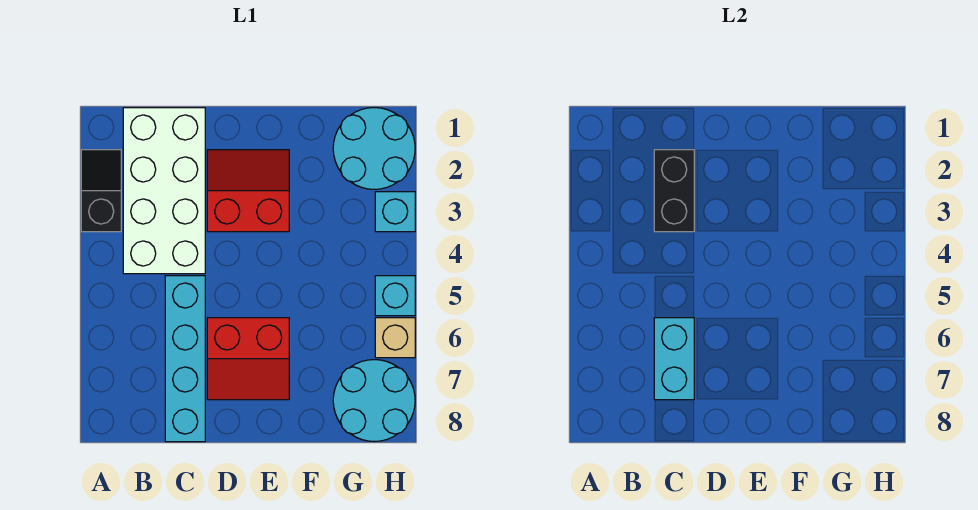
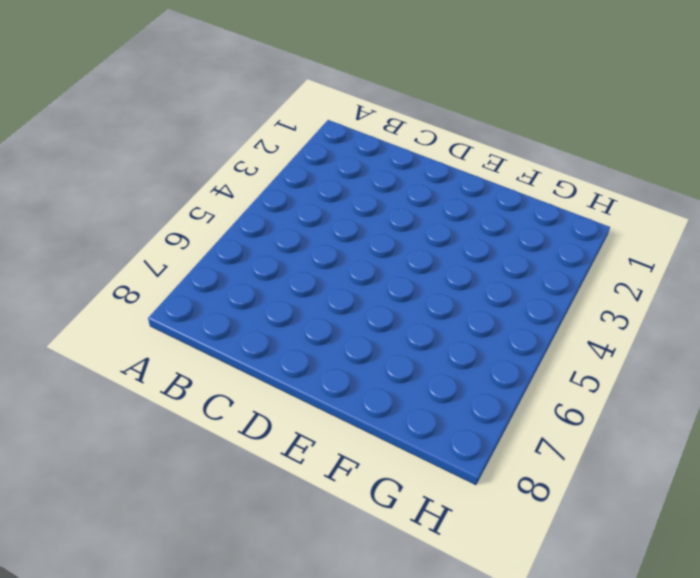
none -> black 1x2 slope [81,150,121,232]
none -> white 2x4 brick [123,108,205,274]
none -> cyan 1x4 brick [165,276,205,442]

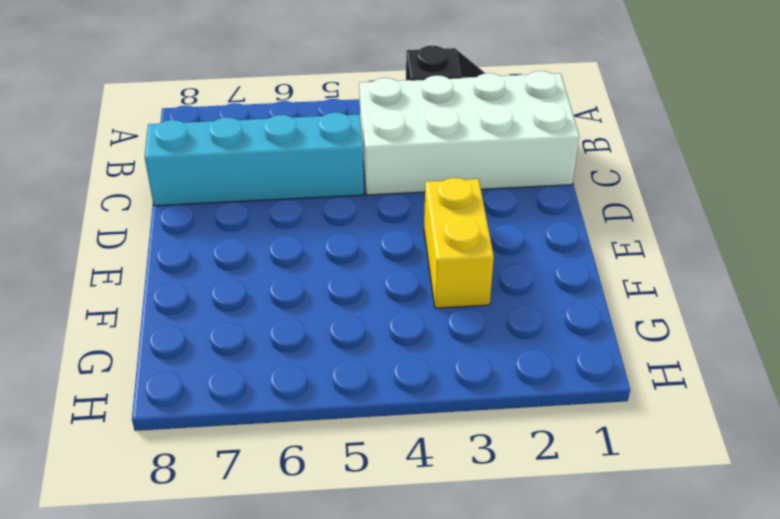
yellow 1x2 brick [424,178,494,308] -> red 2x2 slope [207,150,289,232]
none -> red 2x2 slope [207,318,289,400]
none -> cyan 2x2 round brick [333,108,415,189]
none -> cyan 2x2 round brick [333,360,415,442]

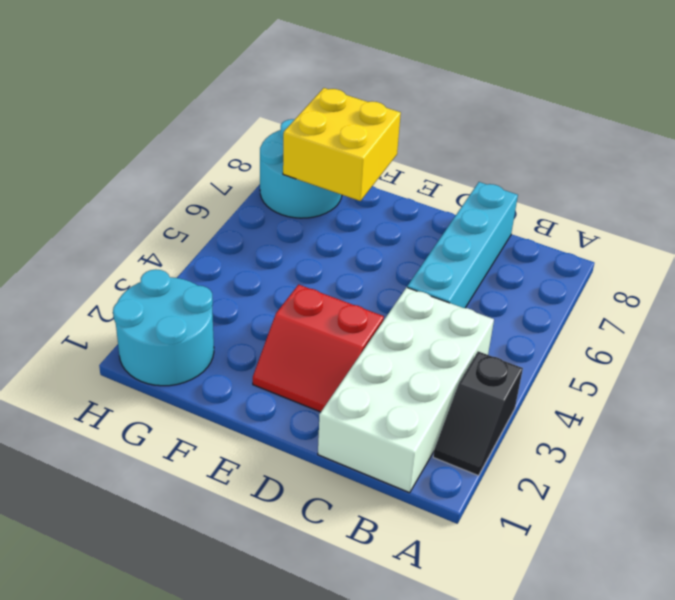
yellow 2x2 brick [283,88,401,201] -> none
none -> red 2x2 slope [207,318,289,400]
none -> cyan 1x1 brick [375,192,415,232]
none -> cyan 1x1 brick [375,276,415,316]

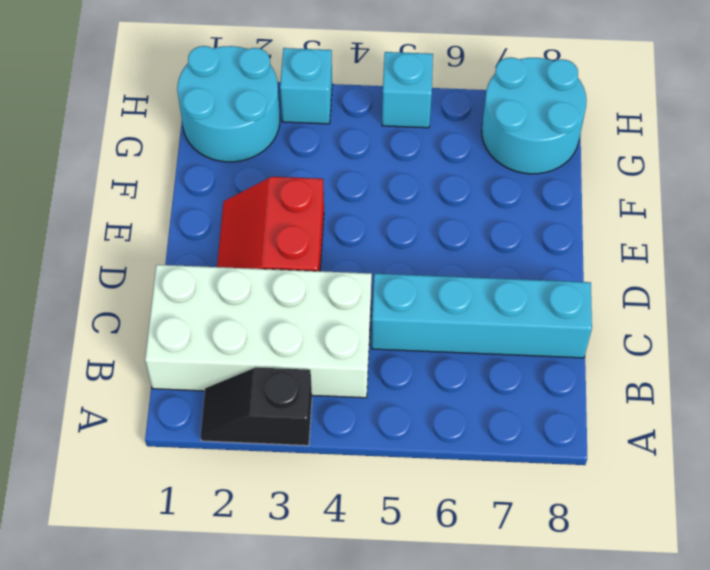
none -> red 2x2 slope [207,318,289,400]
none -> tan 1x1 brick [375,318,415,358]
none -> black 1x2 brick [654,150,694,232]

